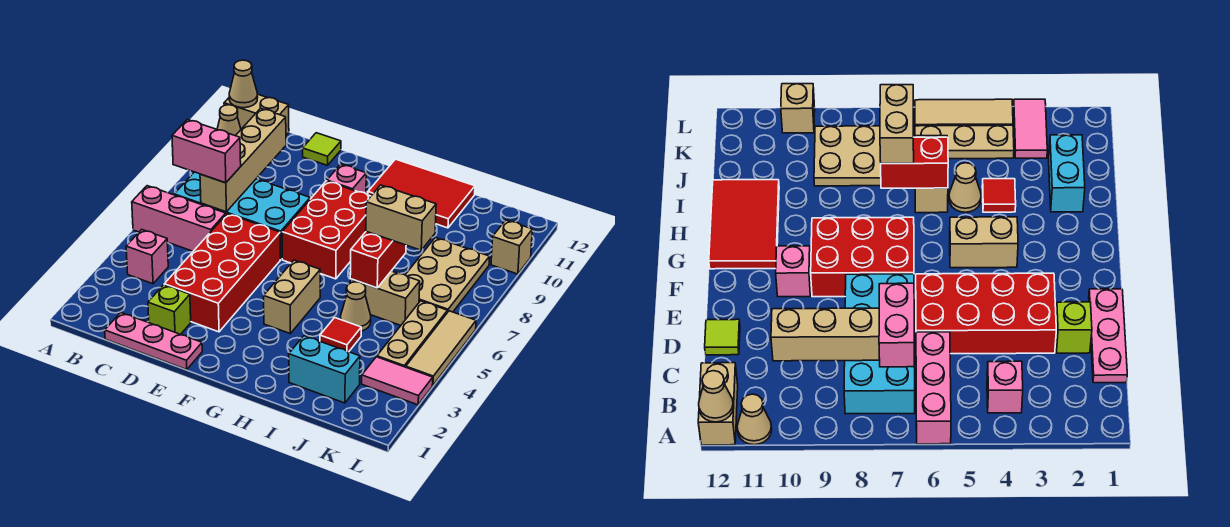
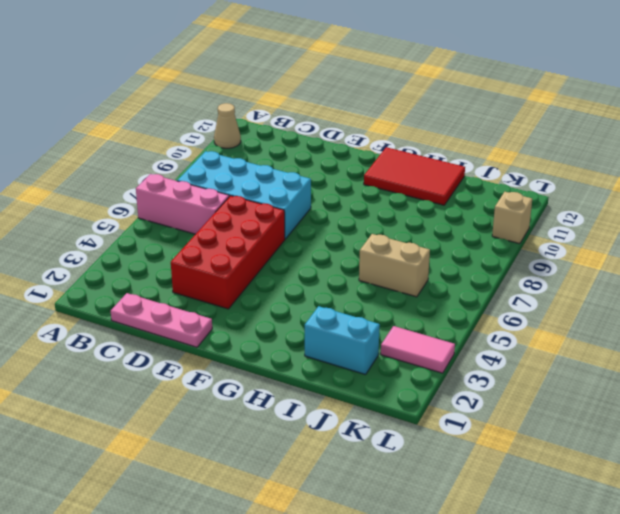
none -> tan 1x2 brick [224,94,289,135]
none -> pink 1x1 brick [126,230,168,284]
none -> lime 1x1 brick [148,285,191,334]

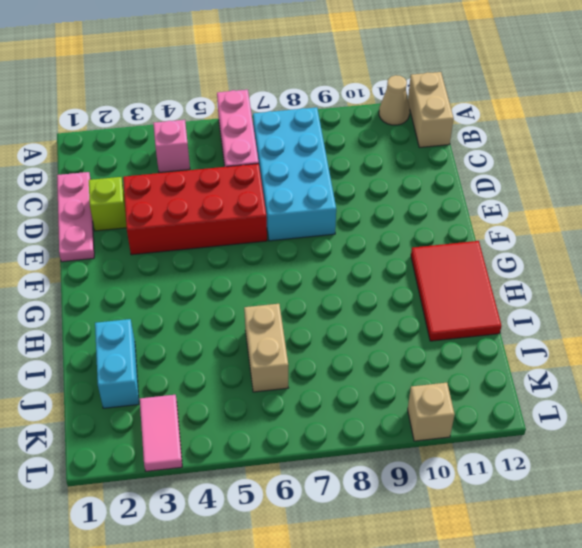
none -> lime 1x1 tile [303,133,341,165]
none -> red 2x3 brick [282,181,371,279]
none -> pink 1x1 brick [327,164,366,194]

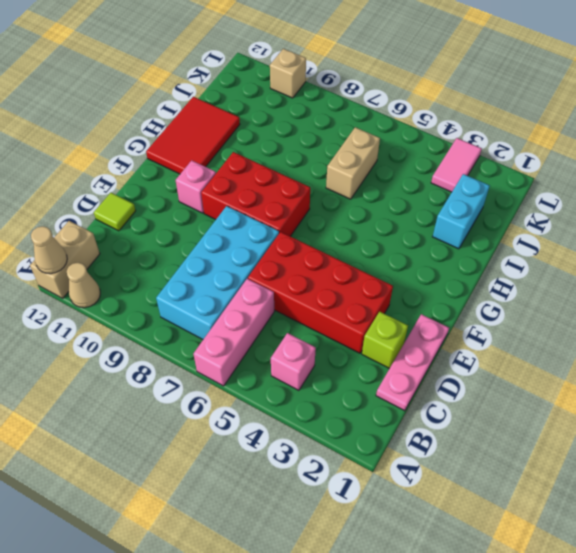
none -> tan 1x2 brick [264,260,320,334]
none -> red 1x1 tile [320,318,361,352]
none -> tan 1x1 cone [341,282,371,331]

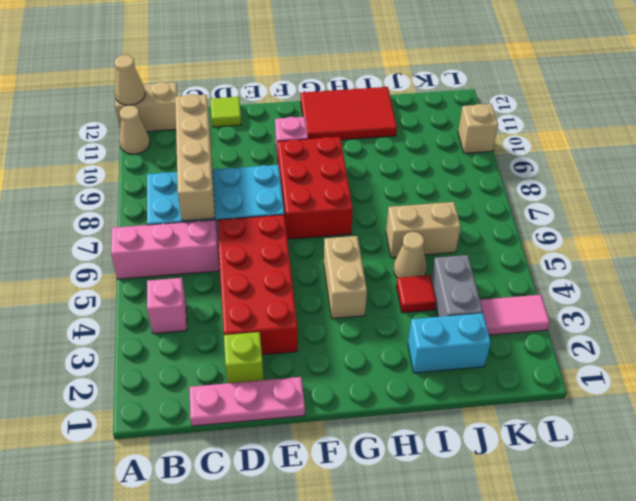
grey 1x2 brick [431,255,483,317] -> none
none -> tan 2x3 plate [405,238,490,312]
none -> tan 1x3 plate [377,301,447,367]
none -> tan 1x3 tile [406,311,476,385]

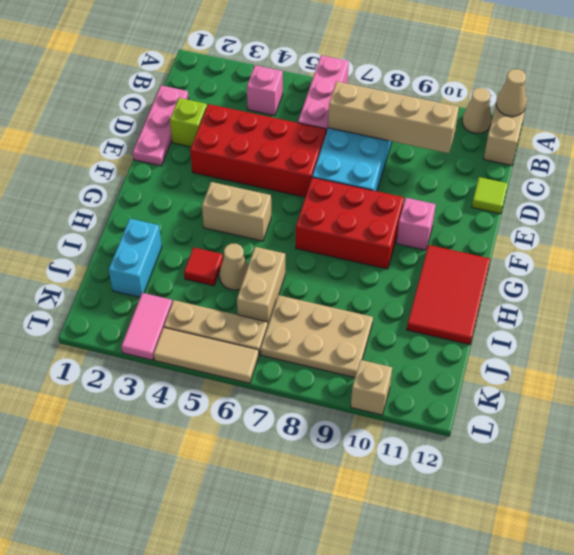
none -> red 1x2 brick [350,231,406,288]
none -> pink 1x2 brick [172,120,241,183]
none -> tan 1x2 brick [366,185,436,250]

